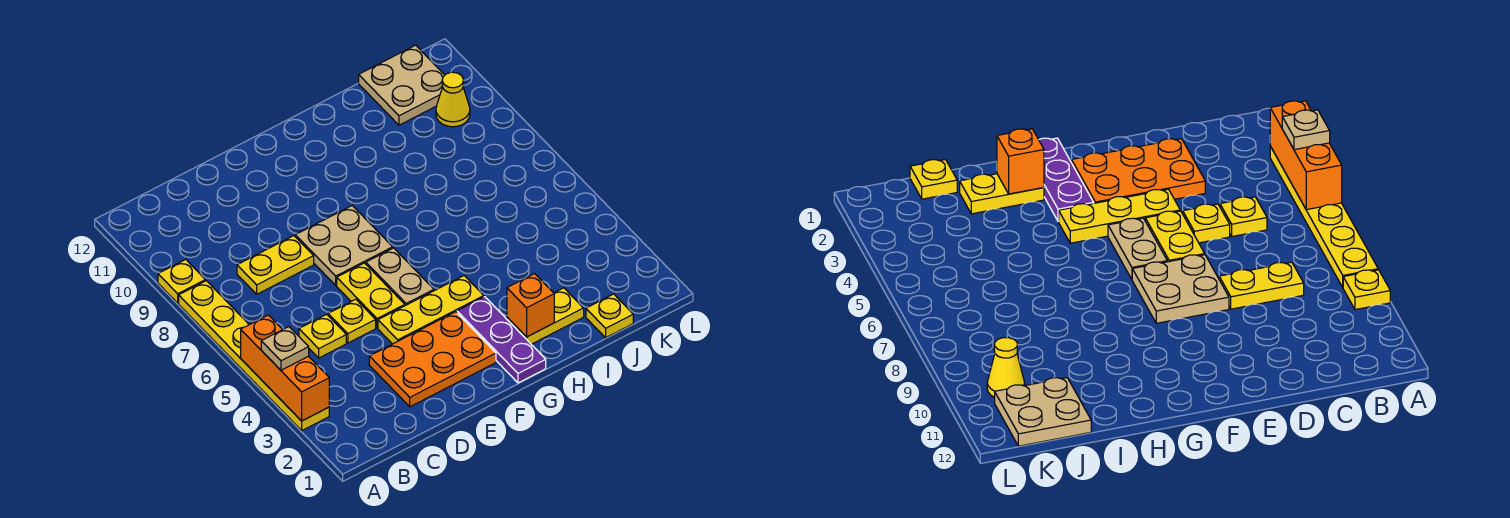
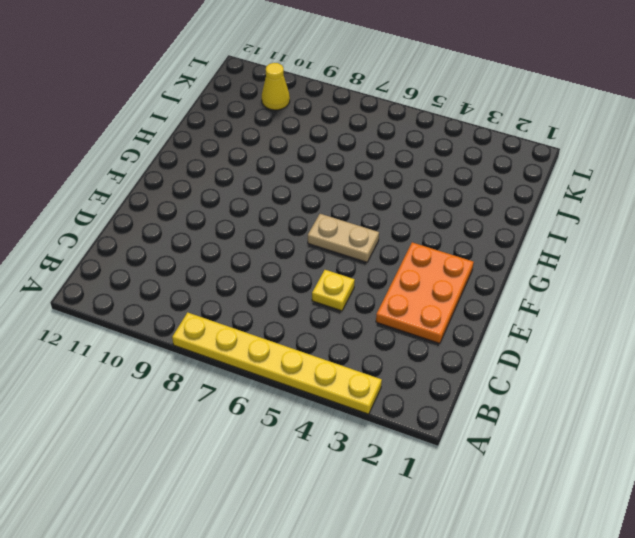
none -> yellow 1x1 plate [158,259,205,303]
none -> yellow 1x1 plate [299,314,346,358]
none -> yellow 1x2 plate [237,236,314,294]

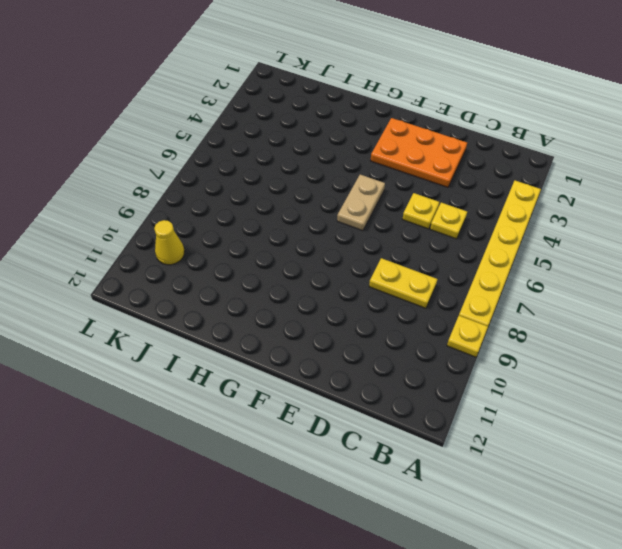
none -> yellow 1x3 plate [378,276,484,344]
none -> yellow 1x2 plate [337,263,405,328]
none -> tan 2x2 plate [295,206,393,285]

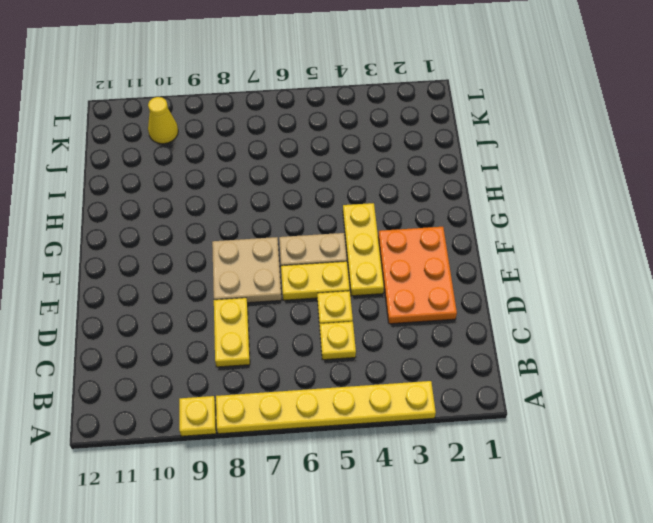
none -> purple 1x3 plate [457,297,546,383]
none -> yellow 1x2 plate [507,288,584,344]
none -> yellow 1x1 plate [586,294,633,338]

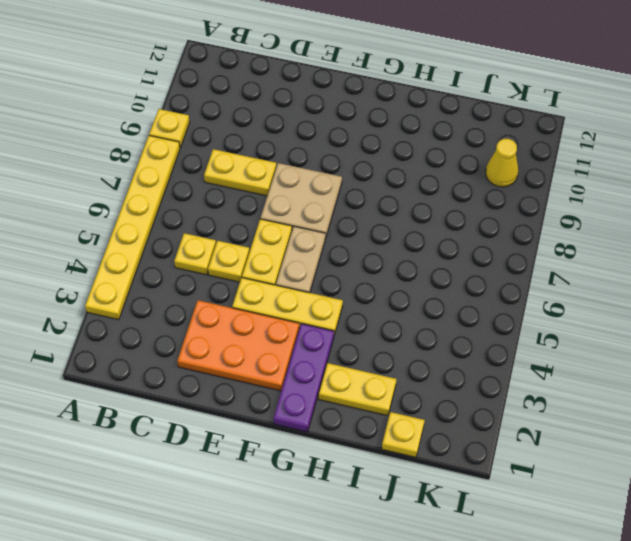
none -> tan 2x2 plate [359,45,445,125]
none -> orange 1x3 brick [241,315,329,421]
none -> orange 1x1 brick [507,274,554,337]

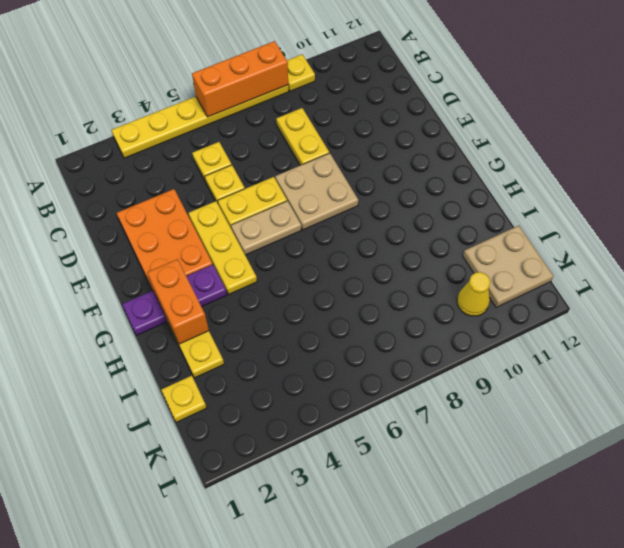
orange 1x3 brick [192,41,288,117] -> orange 1x3 brick moved to [241,315,329,421]
orange 1x2 brick [147,259,209,344] -> orange 1x1 brick [507,274,554,337]
none -> tan 1x1 plate [261,327,309,370]

